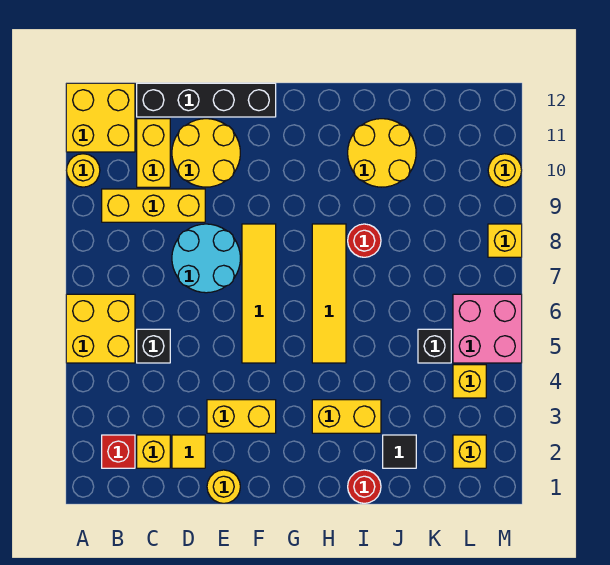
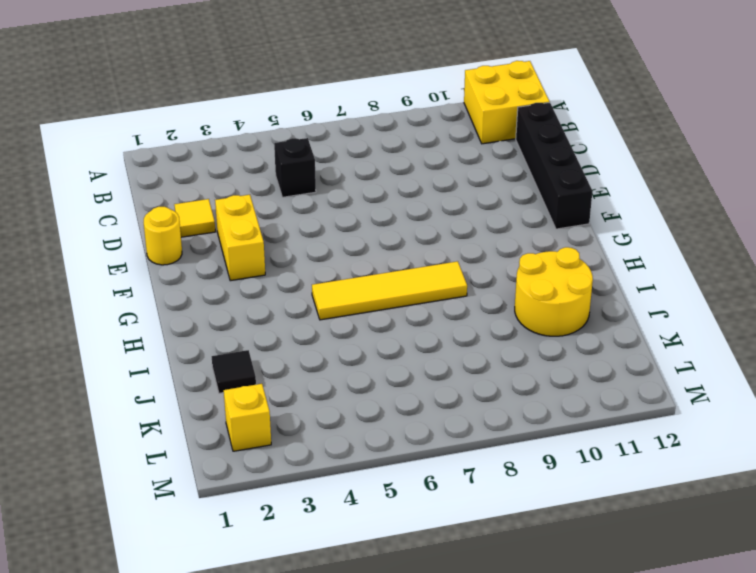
none -> yellow 2x2 brick [66,294,135,363]
none -> yellow 1x1 round brick [66,154,100,187]
none -> red 1x1 brick [102,435,135,468]

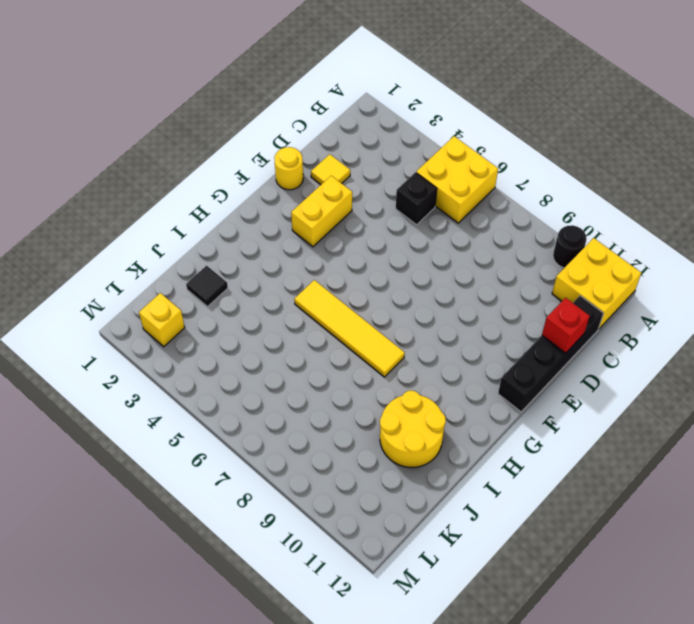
black 1x1 round brick [553,225,587,268] -> yellow 1x1 round brick [66,154,100,187]
red 1x1 brick [542,298,590,353] -> red 1x1 brick moved to [102,435,135,468]
none -> yellow 1x3 brick [102,189,205,222]
none -> yellow 1x1 brick [137,435,170,468]
none -> yellow 1x2 brick [137,119,170,187]

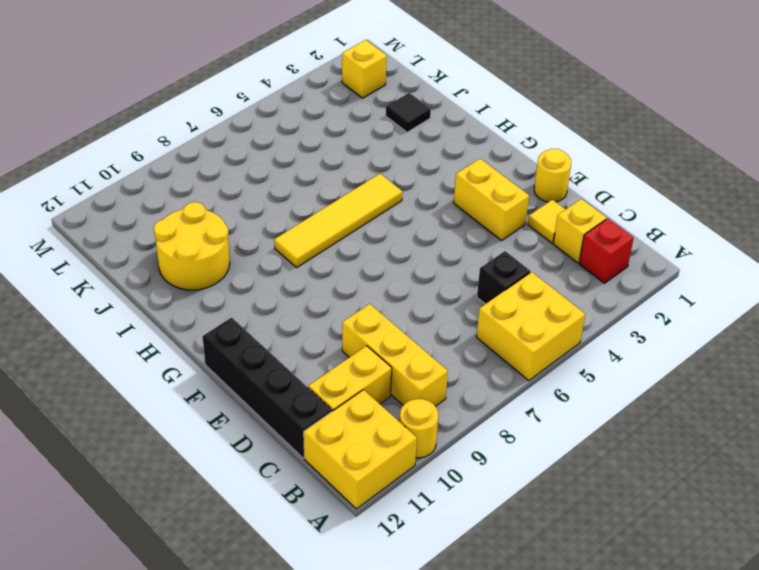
none -> cyan 2x2 round brick [172,224,240,293]
none -> yellow 2x2 round brick [172,119,240,187]
none -> yellow 1x4 tile [242,224,276,363]

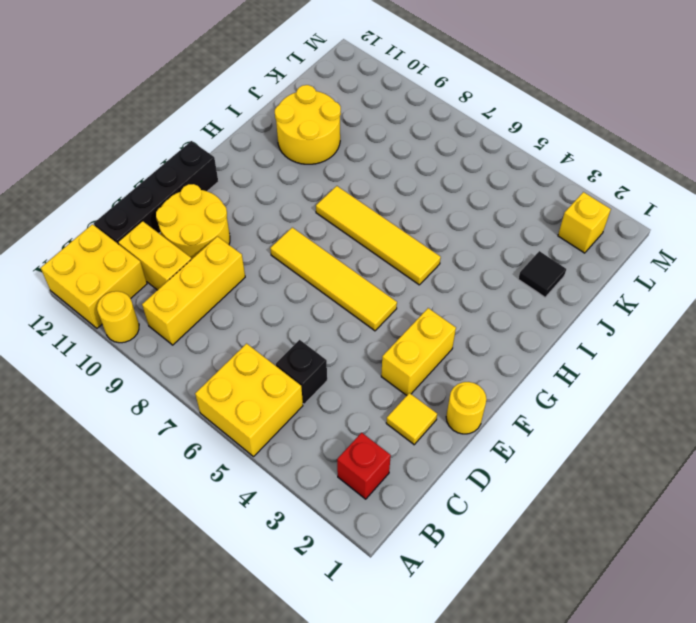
none -> yellow 1x1 brick [137,435,170,468]
none -> cyan 2x2 round brick [172,224,240,293]
none -> yellow 1x2 brick [312,400,381,433]

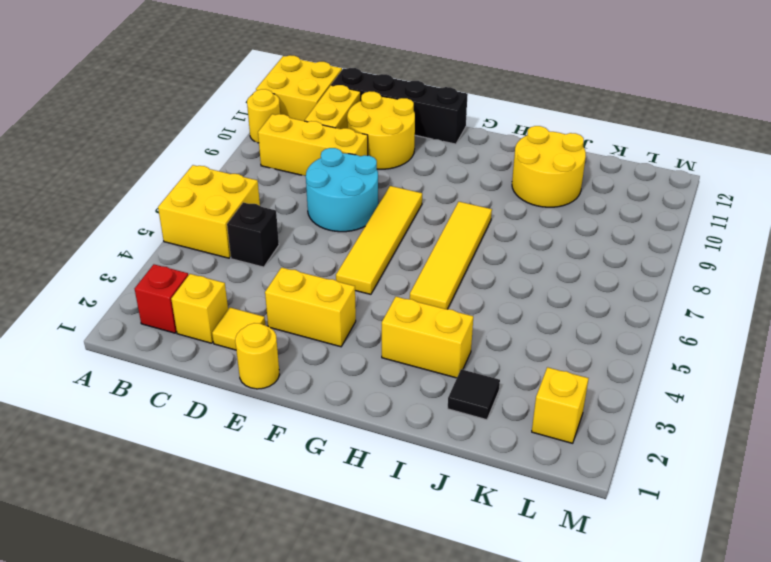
none -> red 1x1 round brick [348,470,381,503]
none -> red 1x1 round brick [348,224,381,257]
none -> black 1x1 brick [418,329,451,363]

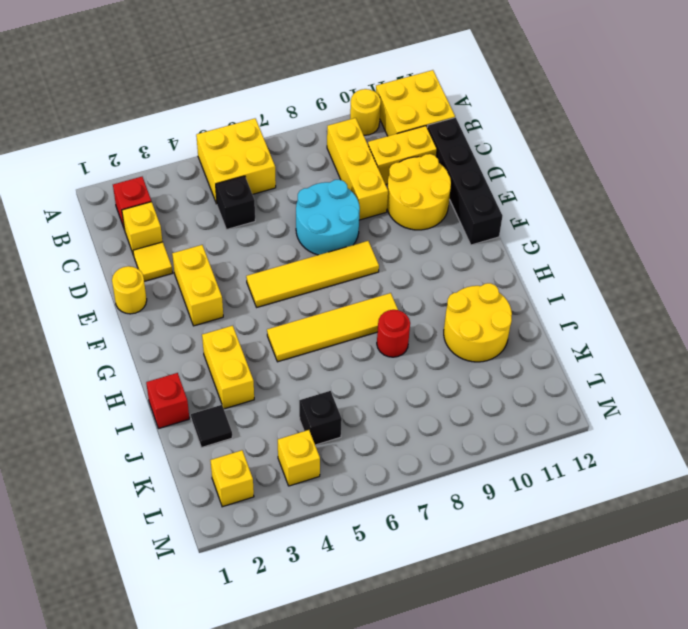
red 1x1 brick [146,373,189,429] -> red 1x1 round brick [348,470,381,503]
none -> pink 2x2 brick [453,294,522,363]
none -> yellow 1x1 brick [488,224,522,257]
none -> yellow 1x1 round brick [488,154,522,187]

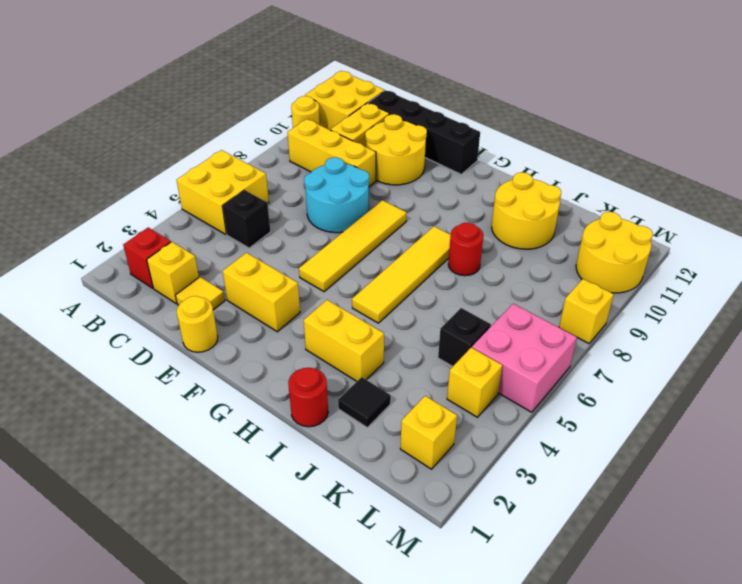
yellow 2x2 round brick [576,212,653,293] -> yellow 1x1 round brick [488,154,522,187]

